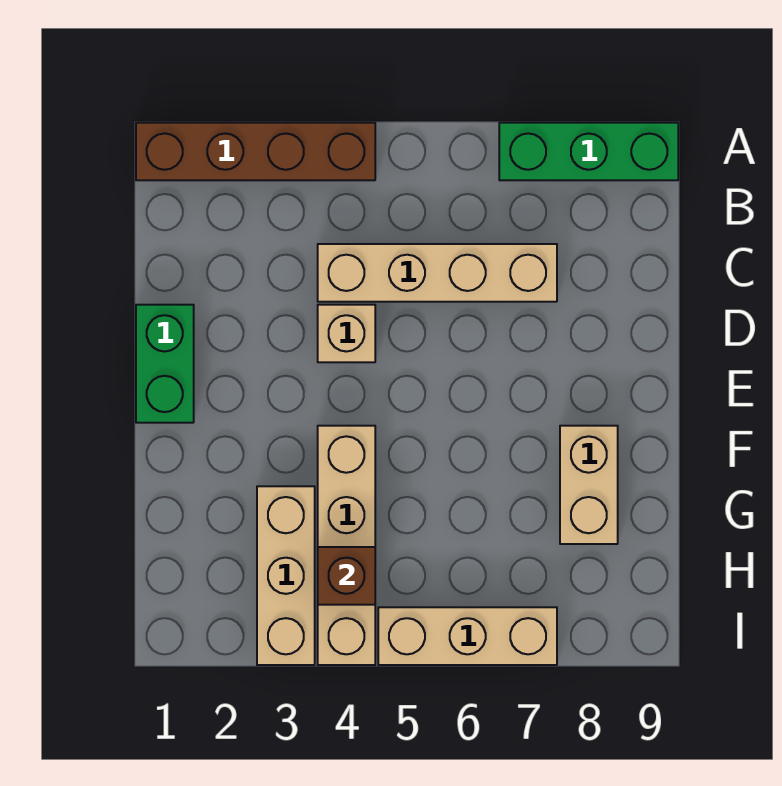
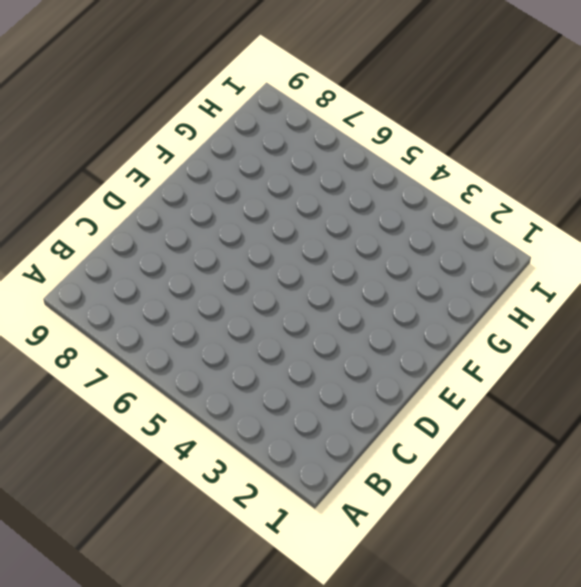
none -> brown 1x4 brick [136,123,375,180]
none -> green 1x3 brick [499,123,678,180]

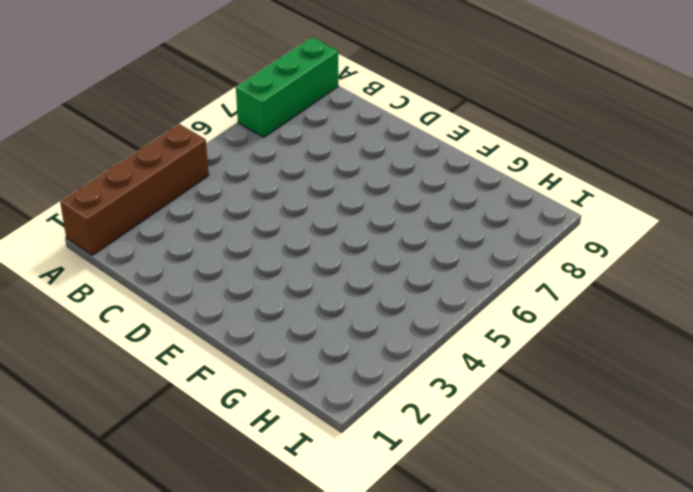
none -> tan 1x4 brick [318,244,557,302]
none -> green 1x2 brick [136,305,194,423]

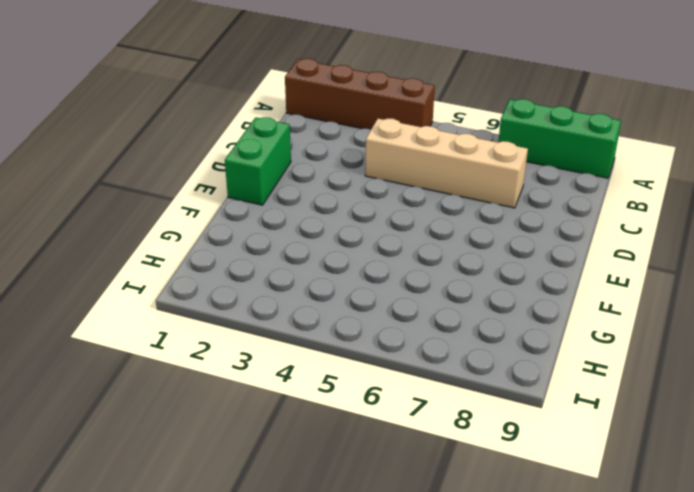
none -> tan 1x1 brick [318,305,375,362]
none -> tan 1x4 brick [318,426,375,665]

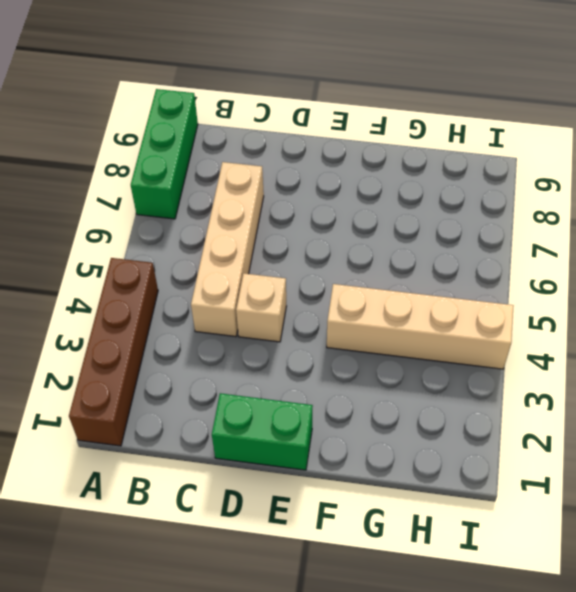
none -> tan 1x2 brick [560,426,618,544]
none -> tan 1x3 brick [257,486,315,665]

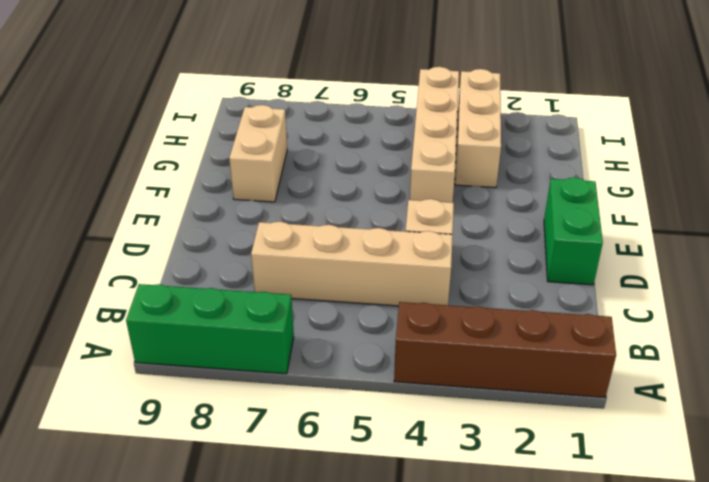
none -> tan 1x3 brick [378,607,557,665]
none -> brown 1x1 brick [318,547,375,605]

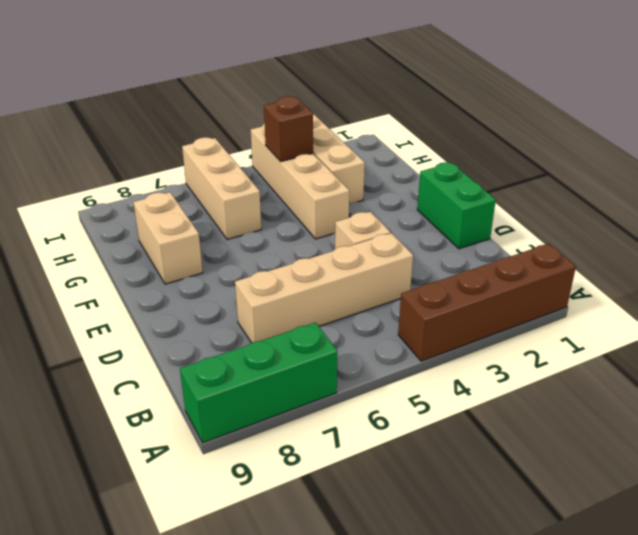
tan 1x3 brick [182,137,261,240] -> tan 1x3 brick turned to [378,607,557,665]

